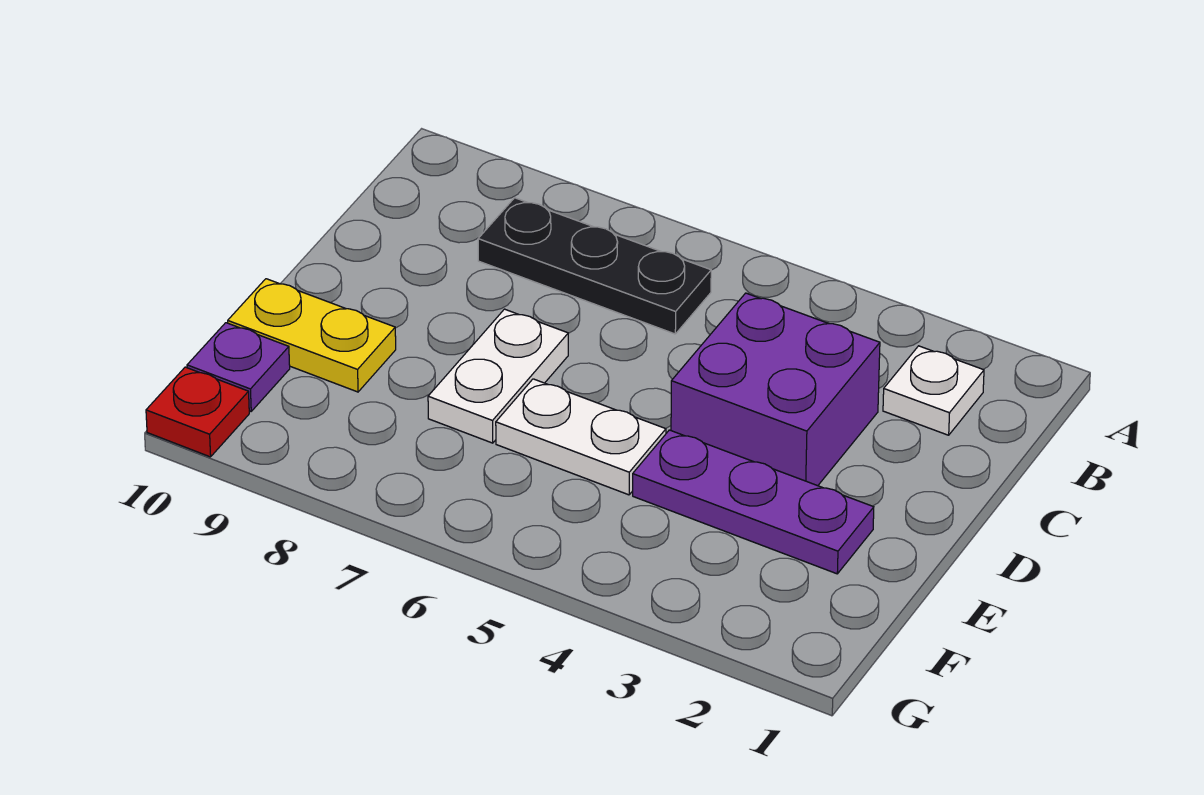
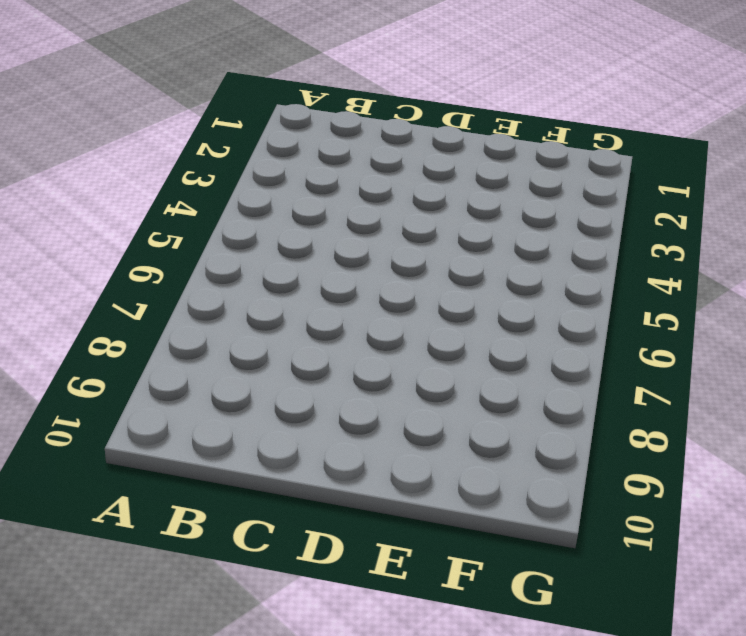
none -> white 1x1 plate [883,346,984,435]
none -> black 1x3 plate [478,198,711,334]

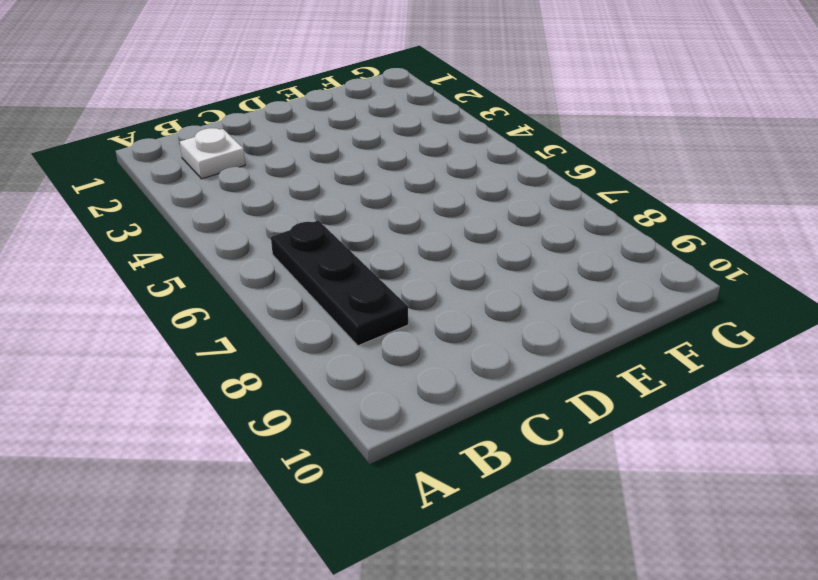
none -> purple 2x2 brick [671,293,880,486]
none -> white 1x2 plate [428,309,568,443]

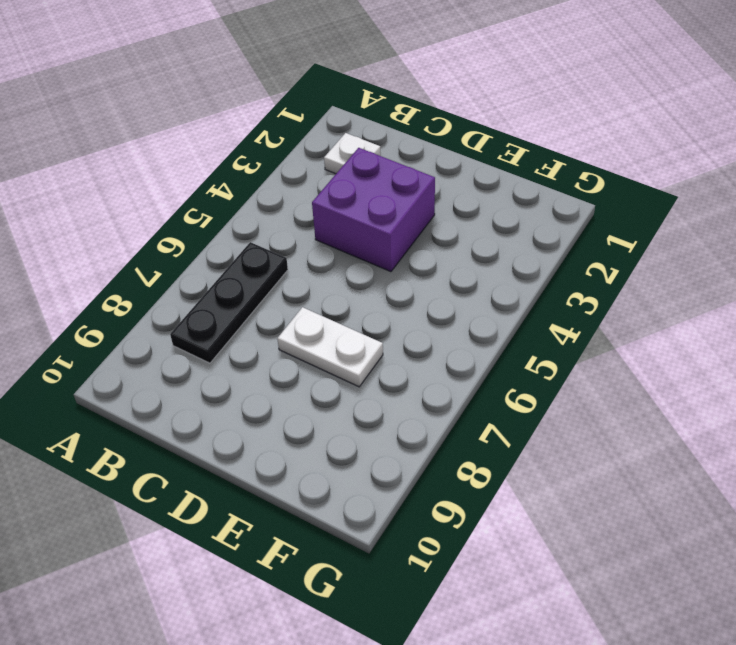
none -> purple 1x3 plate [633,430,874,574]
none -> white 1x2 plate [496,379,666,495]

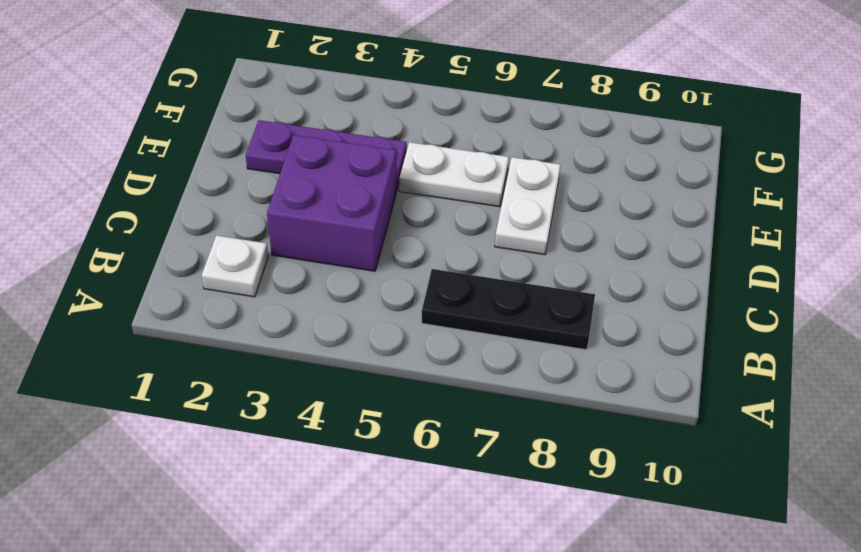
none -> yellow 1x2 plate [228,279,396,392]
none -> purple 1x1 plate [187,323,290,411]

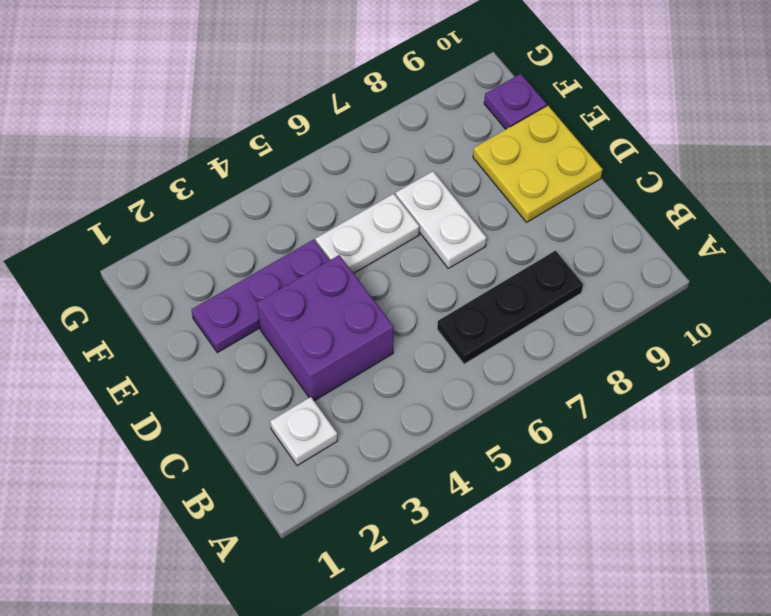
yellow 2x2 plate [473,106,603,222] -> yellow 1x2 plate [228,279,396,392]
none -> red 1x1 plate [146,367,249,457]

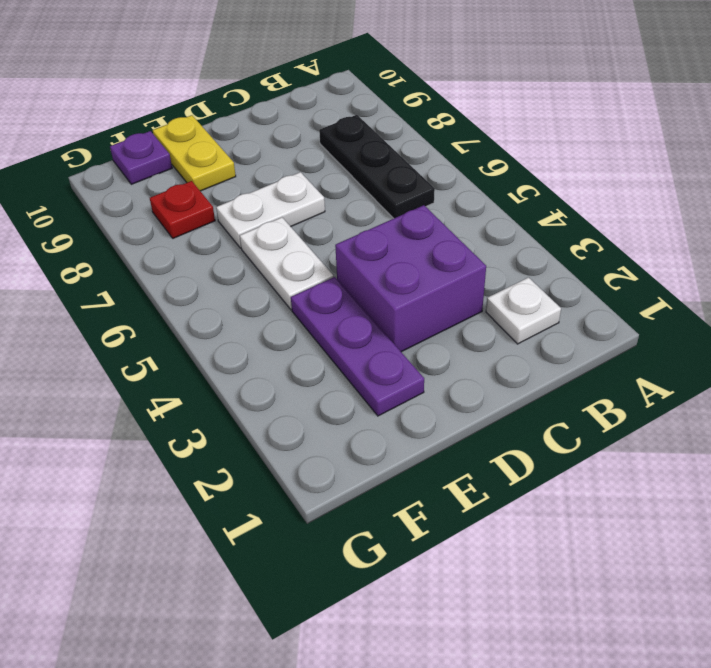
red 1x1 plate [150,181,215,238] -> red 1x1 plate moved to [146,367,249,457]

